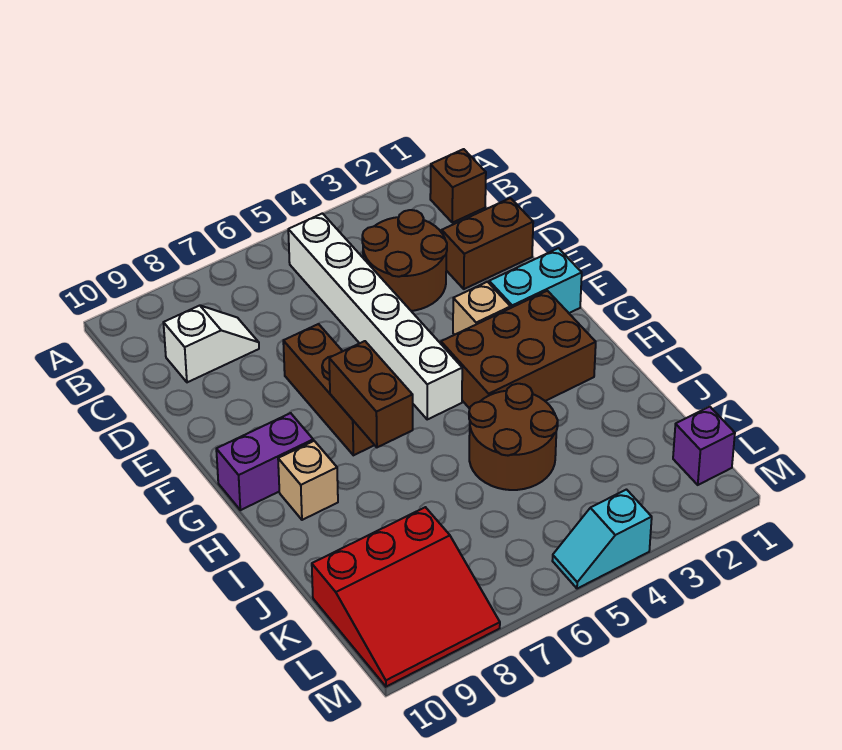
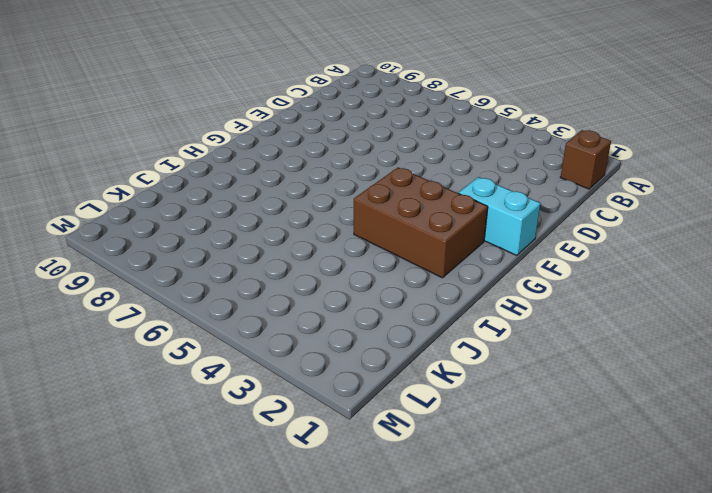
none -> white 1x6 brick [288,213,462,419]
none -> brown 2x2 round brick [362,210,447,311]
none -> white 1x2 slope [163,306,259,382]

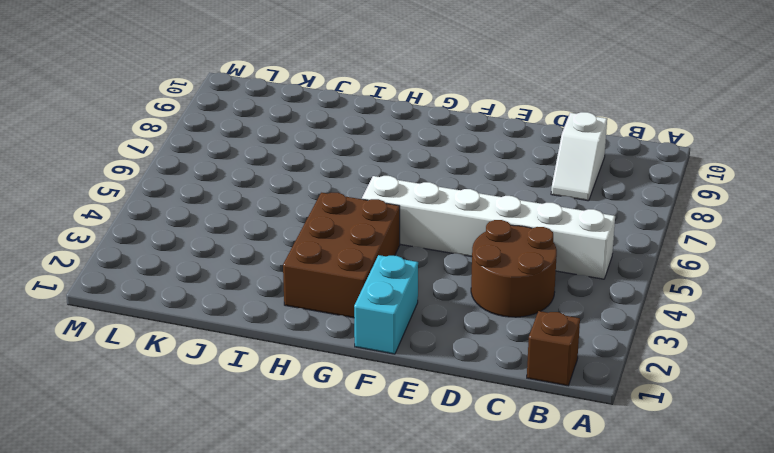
none -> brown 1x2 brick [442,198,533,289]
none -> brown 1x3 brick [283,324,374,455]
none -> tan 1x1 brick [453,282,510,335]

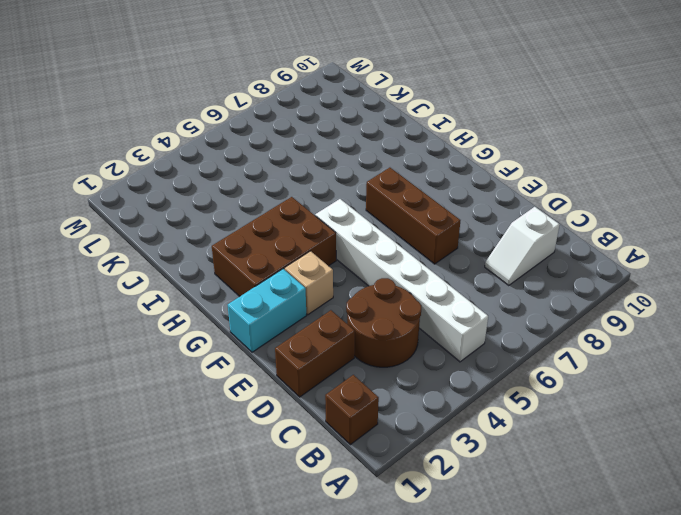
none -> purple 1x2 brick [216,413,313,510]
none -> tan 1x1 brick [278,441,338,520]
none -> brown 2x2 round brick [469,384,558,490]

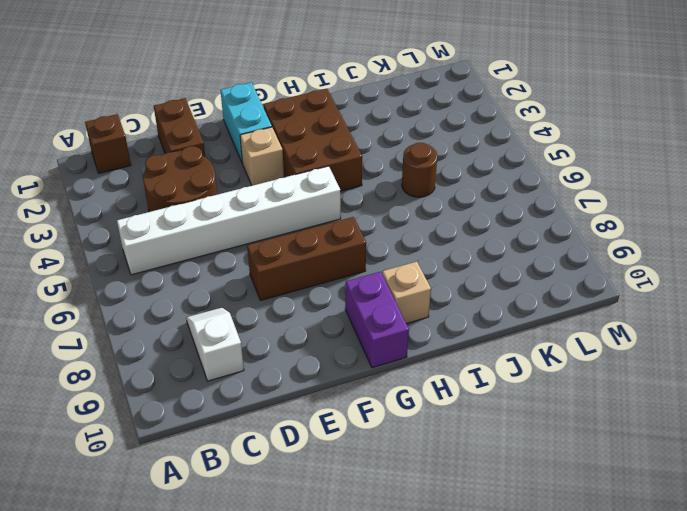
brown 1x1 round brick [402,143,438,197] -> brown 2x2 round brick [469,384,558,490]
none -> red 3x3 slope [312,507,500,687]
none -> purple 1x1 brick [673,407,735,485]
none -> cyan 1x2 slope [552,490,652,589]

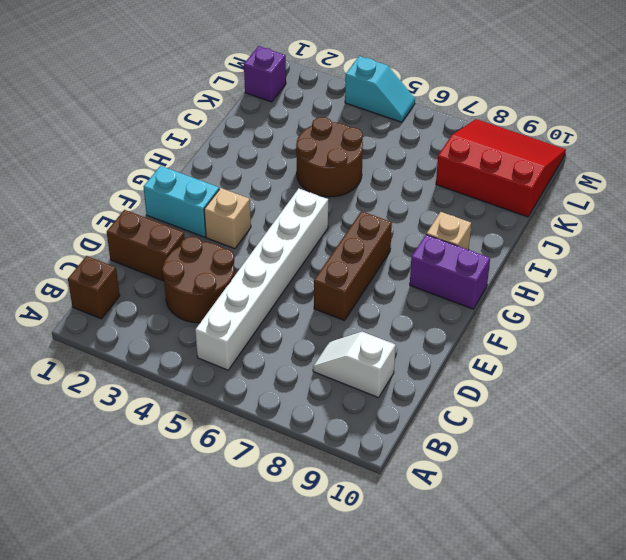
none -> brown 2x3 brick [441,291,596,409]
none -> brown 1x2 brick [329,341,413,447]

